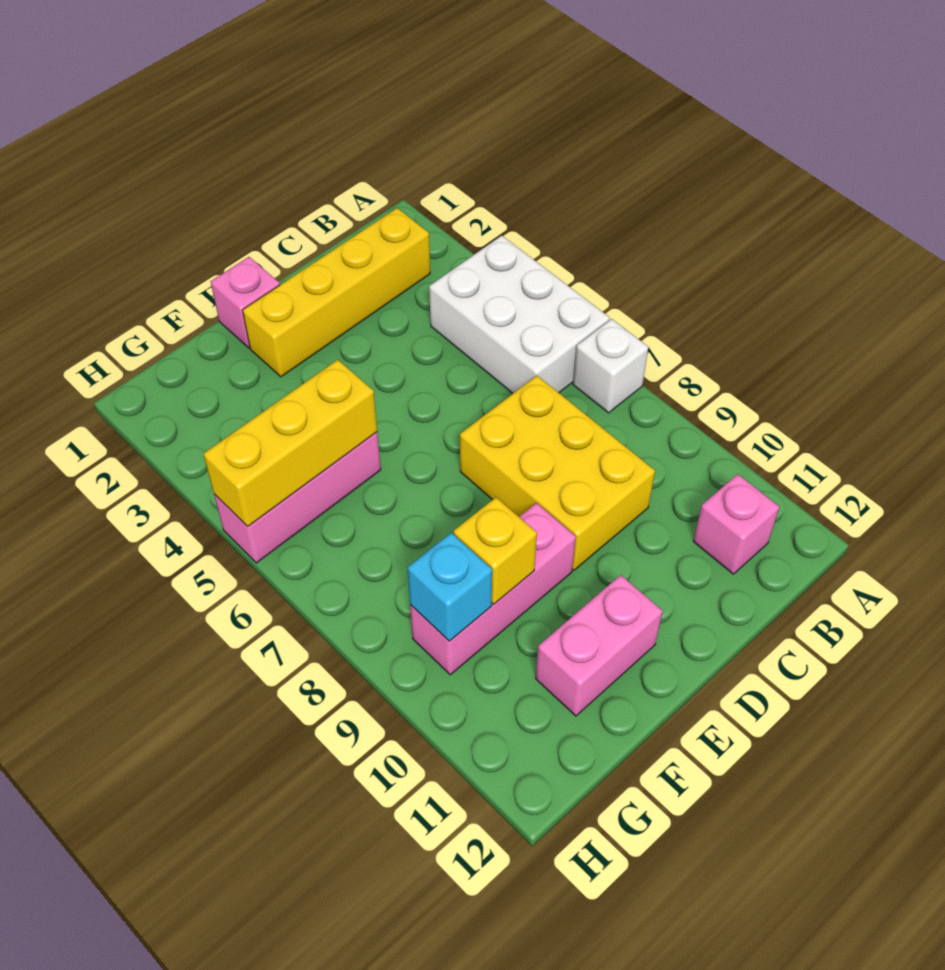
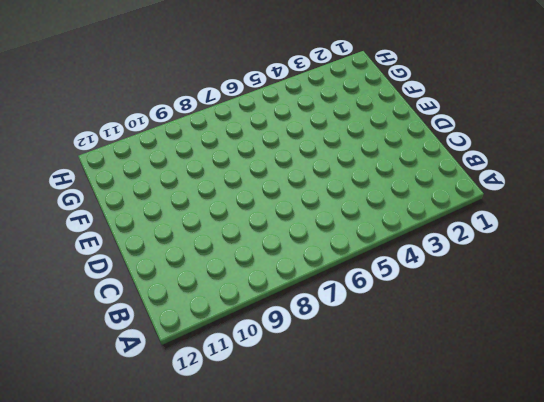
none -> white 2x3 brick [429,236,610,393]
none -> white 1x1 brick [573,319,648,413]
none -> yellow 1x4 brick [243,208,430,377]

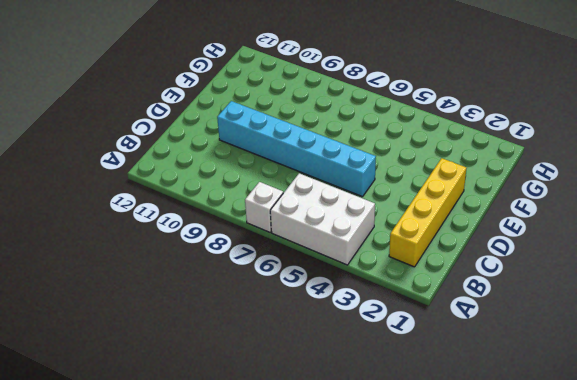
cyan 1x6 brick [217,101,376,197] -> yellow 2x3 brick [460,376,655,570]
none -> pink 1x1 brick [693,474,779,574]
none -> pink 1x1 brick [211,257,280,348]
none -> pink 1x3 brick [410,503,576,675]

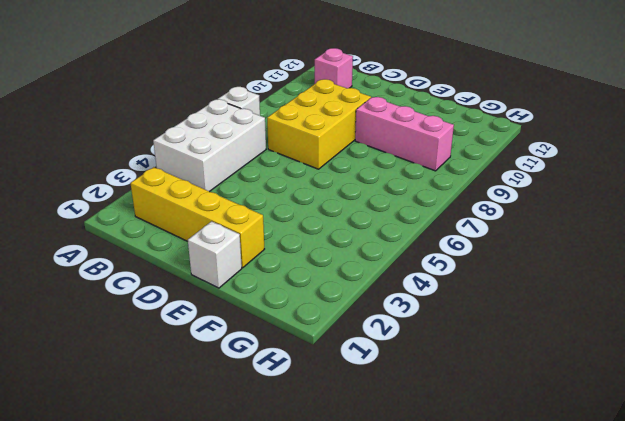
white 1x1 brick [188,221,242,288] -> pink 1x1 brick [211,257,280,348]
none -> pink 1x2 brick [536,575,663,716]
none -> pink 1x3 brick [214,432,381,563]
none -> yellow 1x3 brick [203,360,377,526]

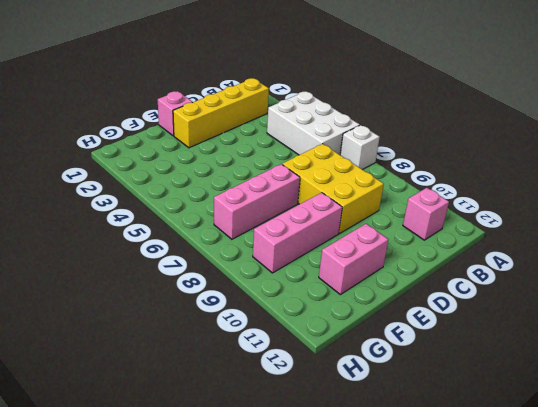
pink 1x3 brick [214,164,300,239] -> pink 1x3 brick moved to [214,432,381,563]
none -> yellow 1x3 brick [203,360,377,526]
none -> yellow 1x1 brick [454,497,537,604]
none -> cyan 1x1 brick [408,533,492,641]

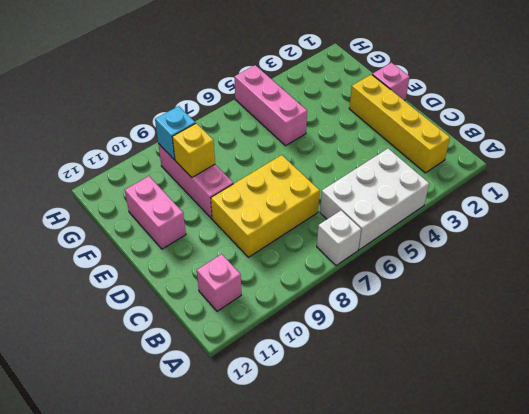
none -> yellow 1x3 brick [203,360,377,526]

